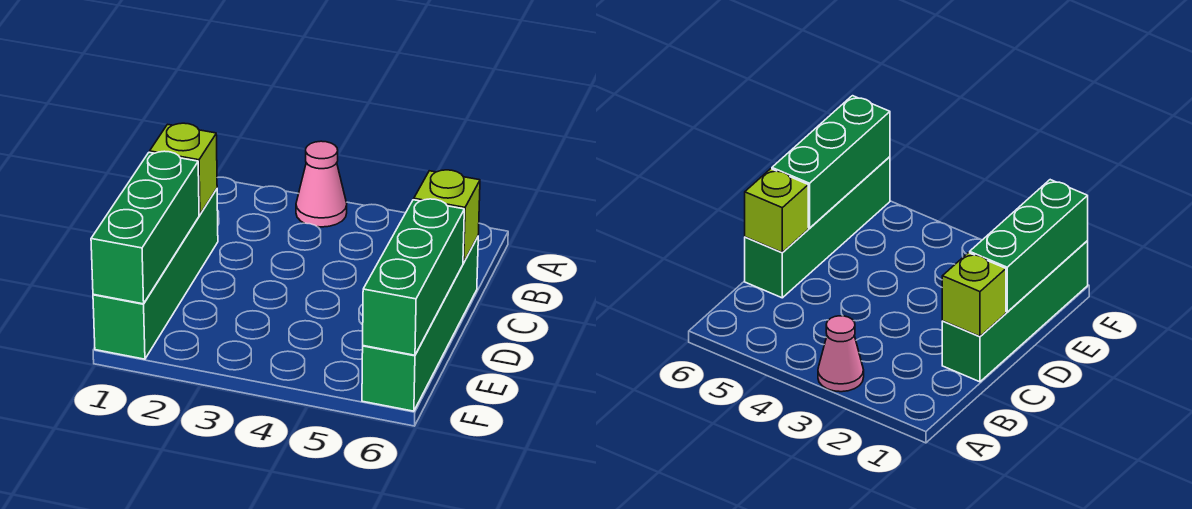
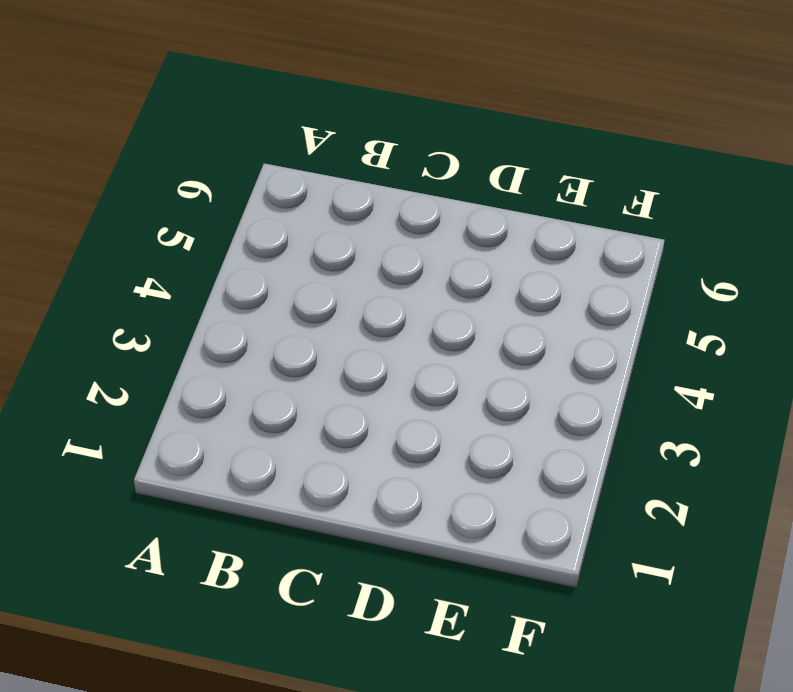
none -> pink 1x1 cone [296,141,347,227]
none -> green 1x4 brick [93,189,218,359]

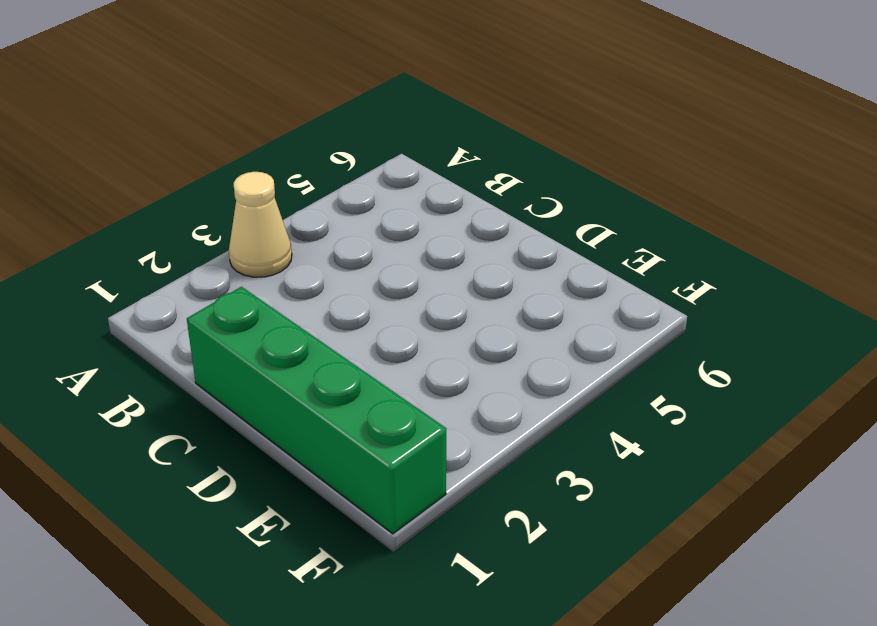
tan 1x1 cone [229,172,292,277] -> pink 1x1 cone [296,141,347,227]
none -> green 1x4 brick [362,237,478,411]
none -> lime 1x1 brick [150,123,217,215]

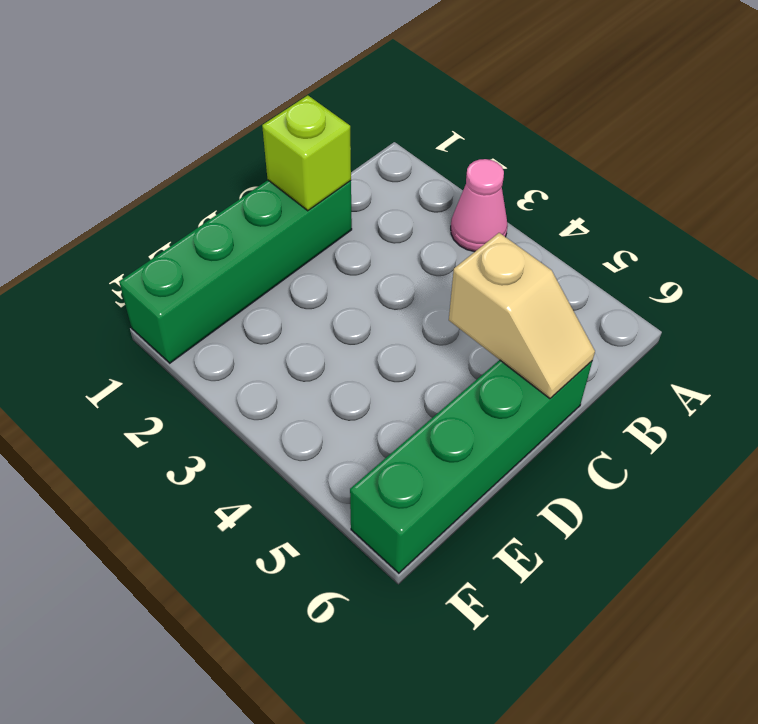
tan 1x2 slope [449,233,595,399] -> lime 1x1 brick [414,170,480,263]
none -> green 1x3 brick [91,151,199,304]
none -> green 1x3 brick [363,199,464,355]

